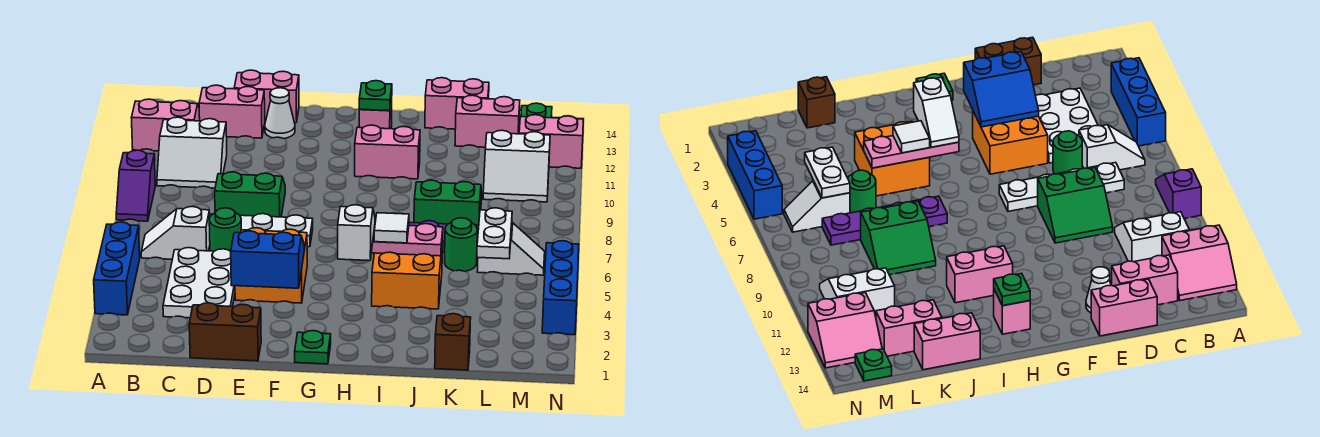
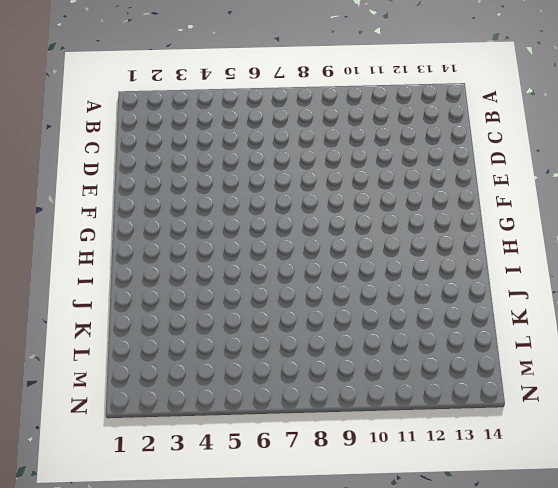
none -> blue 1x3 brick [94,222,140,315]
none -> purple 1x2 slope [116,150,155,221]
none -> pink 2x2 slope [131,99,200,151]
none -> white 1x2 slope [141,207,210,259]

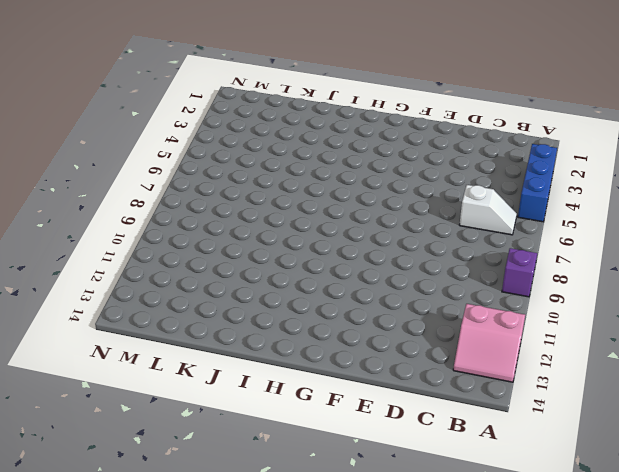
none -> white 2x2 slope [157,117,227,188]
none -> white 2x3 plate [163,248,235,318]
none -> white 1x4 plate [210,214,313,247]
none -> pink 1x2 brick [199,85,265,138]

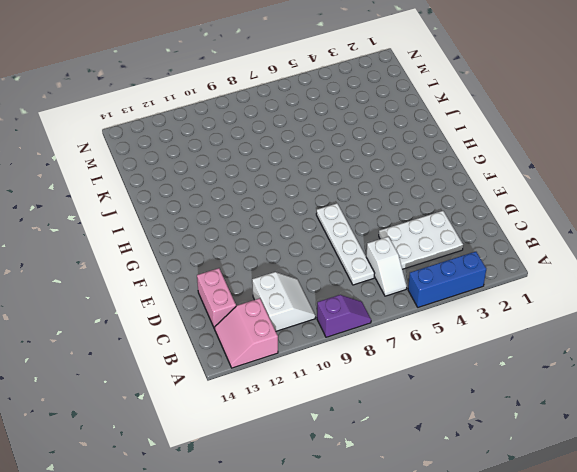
none -> brown 1x2 brick [189,303,261,361]
none -> green 1x1 round brick [209,208,241,251]
none -> green 2x2 slope [215,172,285,217]
none -> pink 1x2 brick [234,70,299,123]

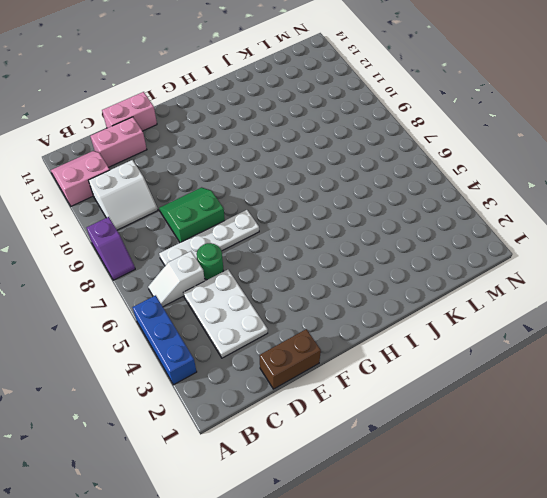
none -> orange 2x2 brick [235,228,307,303]
none -> white 1x1 cone [265,88,295,139]
none -> green 1x1 plate [295,331,331,364]
none -> pink 1x2 brick [355,125,420,179]

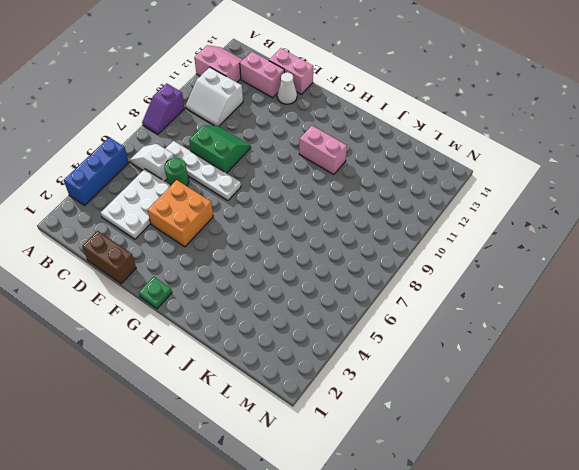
none -> pink 1x1 brick [359,98,392,129]
none -> orange 2x2 brick [372,240,443,309]
none -> purple 1x4 plate [822,196,947,245]
none -> green 2x2 slope [414,180,482,225]

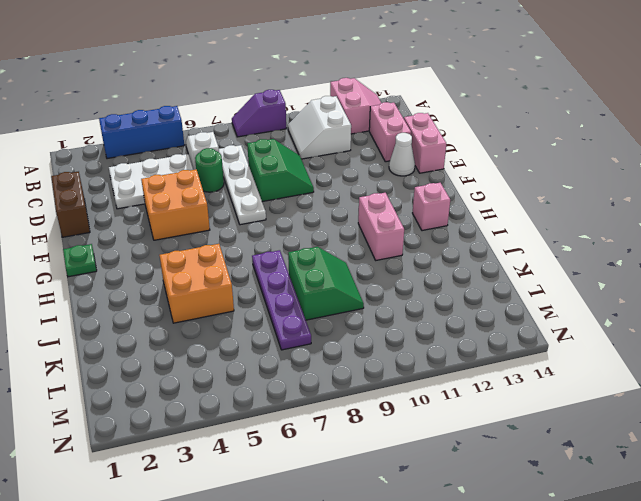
none -> pink 1x2 brick [425,78,489,129]
none -> brown 1x1 brick [435,314,471,370]
none -> green 1x1 round brick [445,218,477,271]
none -> pink 1x2 brick [455,95,520,147]

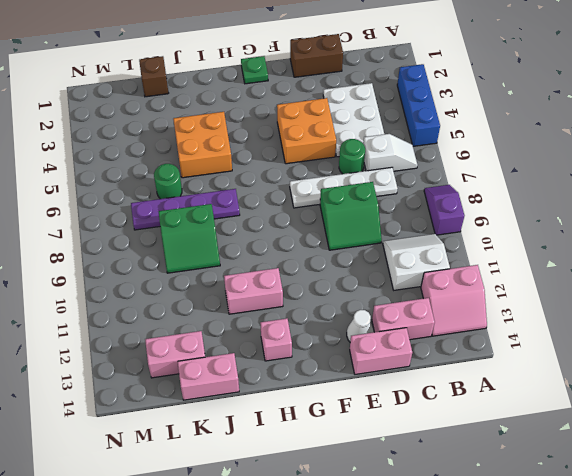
none -> white 1x2 slope [478,223,545,275]
none -> white 2x2 slope [483,130,550,202]
none -> pink 2x2 slope [519,115,583,168]
none -> green 1x1 plate [521,103,552,118]

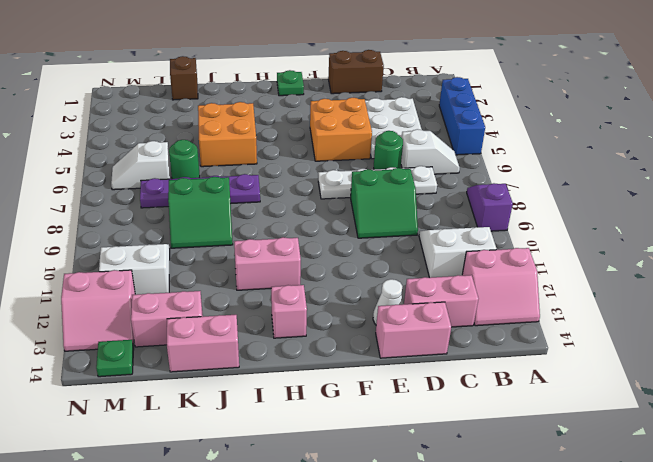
none -> blue 1x3 brick [542,241,579,335]
none -> blue 2x2 slope [231,231,304,288]
none -> pink 1x3 plate [371,224,443,256]
none -> green 1x1 plate [359,81,392,111]

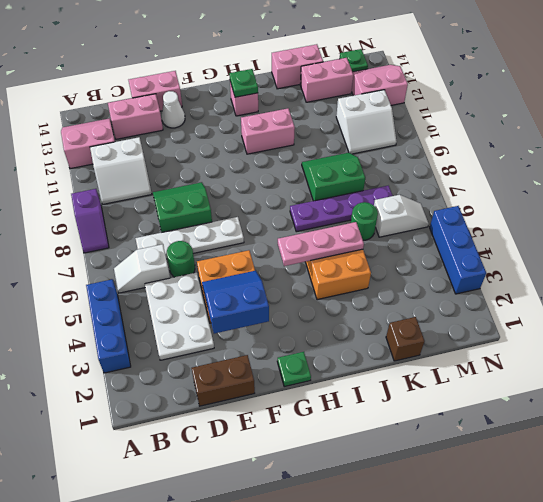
none -> white 1x2 plate [477,208,512,259]
none -> white 1x2 slope [338,205,375,261]
none -> white 1x1 tile [374,213,409,243]

